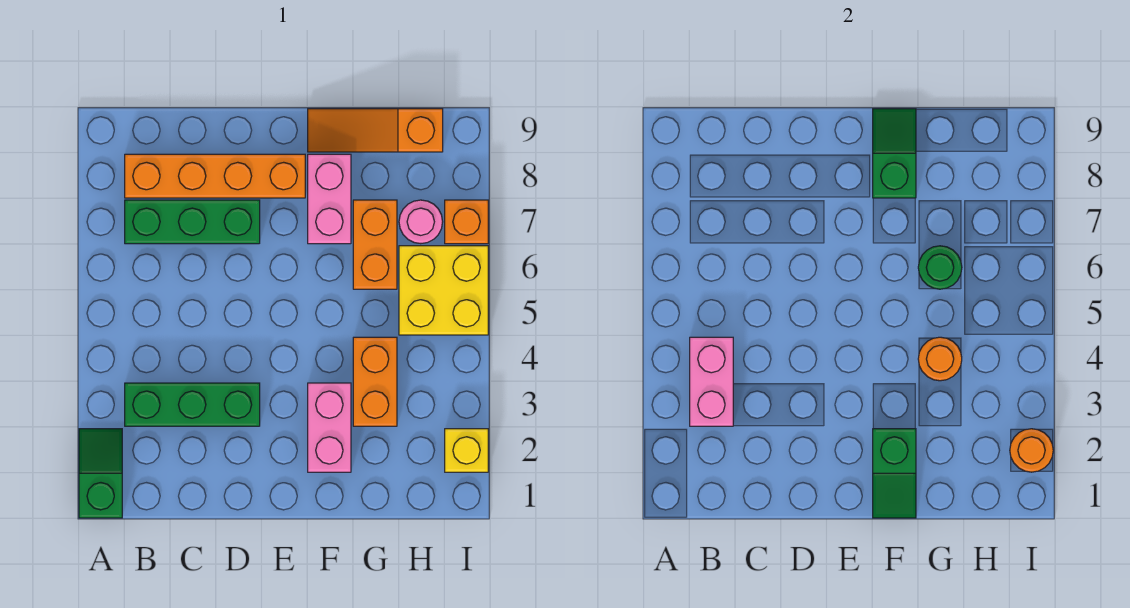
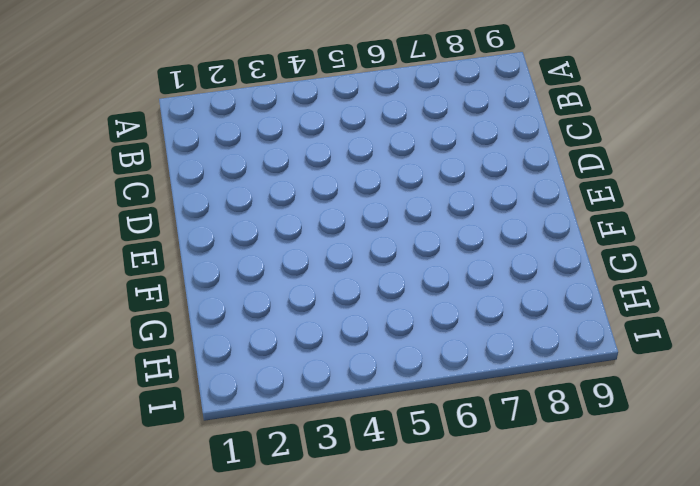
none -> green 1x2 slope [79,429,122,518]
none -> green 1x3 brick [125,383,260,426]
none -> green 1x3 brick [125,200,260,244]

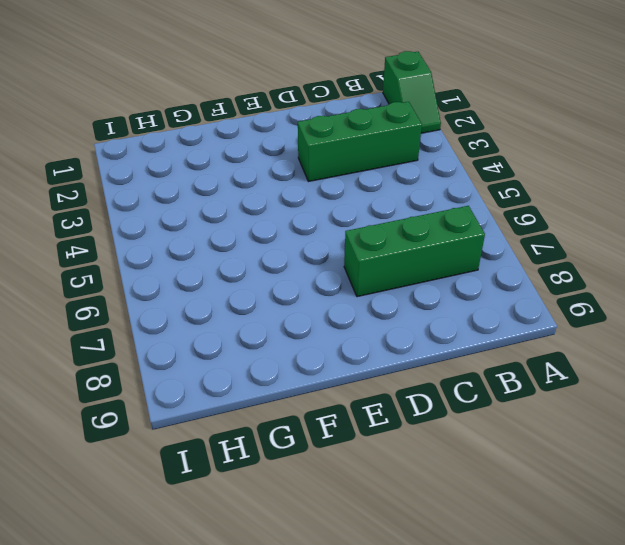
none -> orange 1x4 brick [125,154,305,198]
none -> pink 1x2 brick [308,383,351,472]
none -> pink 1x2 brick [308,154,351,244]

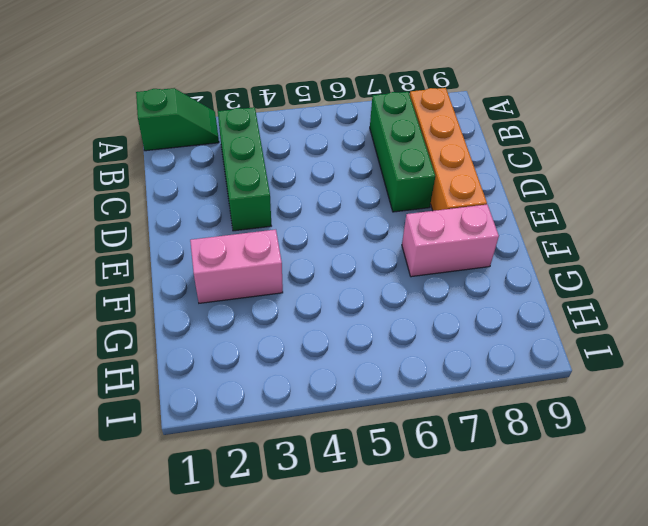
none -> orange 1x3 slope [308,109,443,152]
none -> orange 1x2 brick [353,337,397,426]
none -> orange 1x2 brick [353,200,397,289]

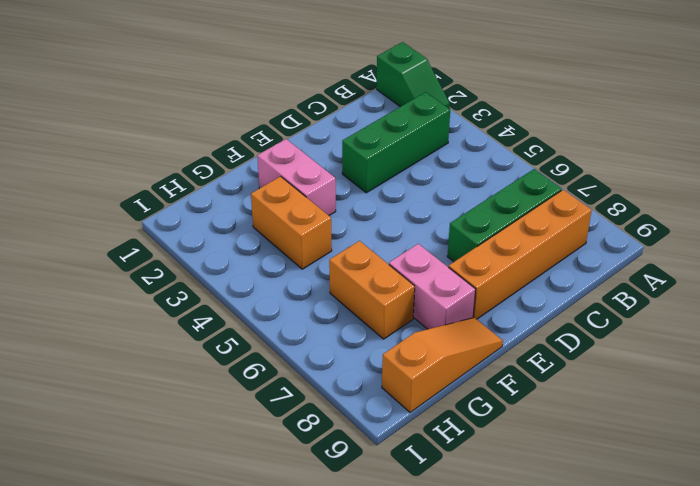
none -> yellow 2x2 brick [399,246,488,335]
none -> pink 1x1 round brick [399,200,443,244]
none -> yellow 1x1 brick [445,429,488,472]

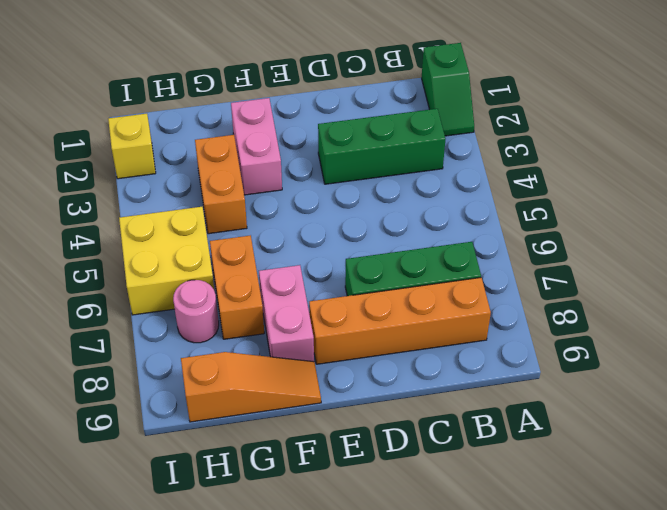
none -> orange 1x1 brick [445,200,488,244]
none -> pink 1x2 brick [690,337,733,426]
none -> green 1x2 slope [873,429,916,518]

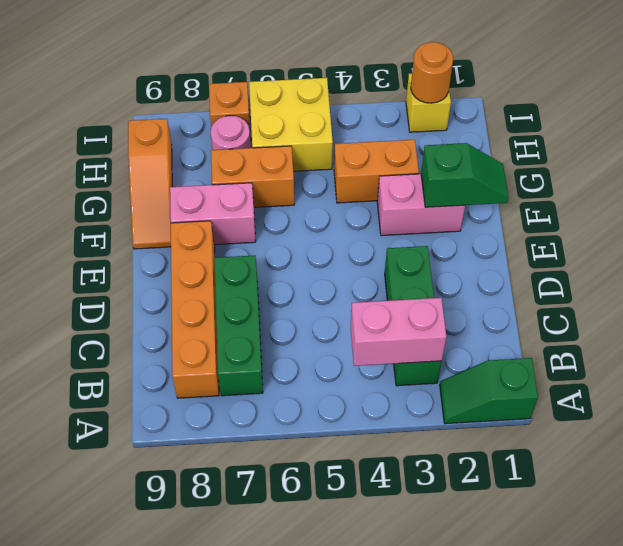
none -> green 1x2 slope [873,109,916,198]
none -> orange 1x1 round brick [918,337,962,381]
none -> green 1x1 round brick [918,246,962,289]

